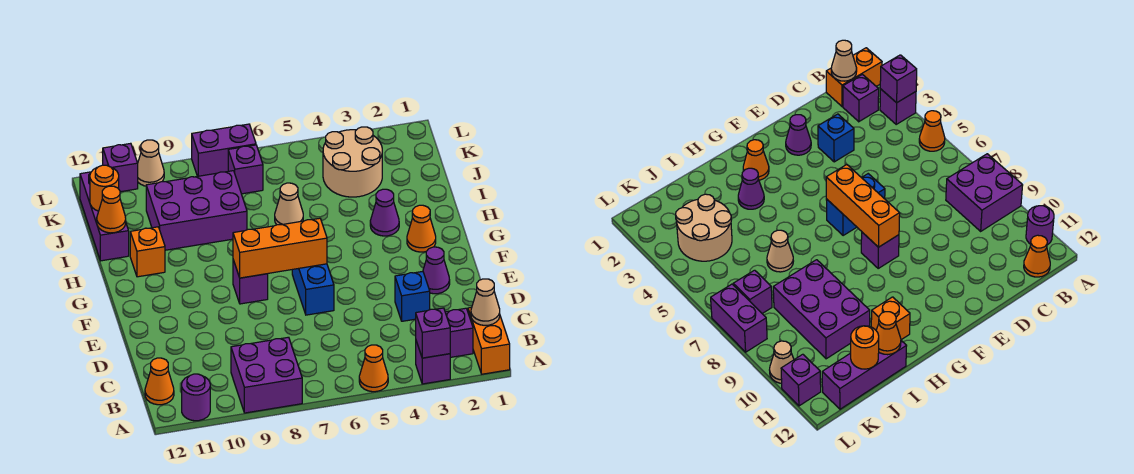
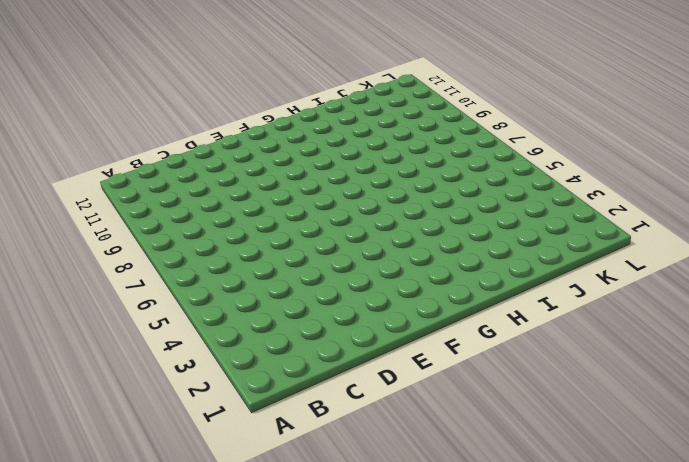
none -> orange 1x2 brick [468,307,510,374]
none -> purple 1x1 brick [416,341,450,384]
none -> orange 1x1 cone [359,345,388,392]

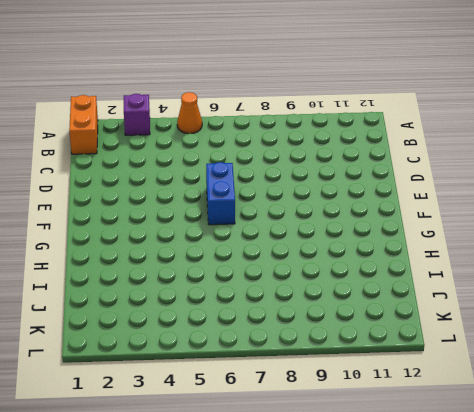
none -> purple 2x2 brick [231,337,302,413]
none -> purple 1x1 round brick [182,374,210,421]
none -> purple 1x1 brick [445,308,473,357]

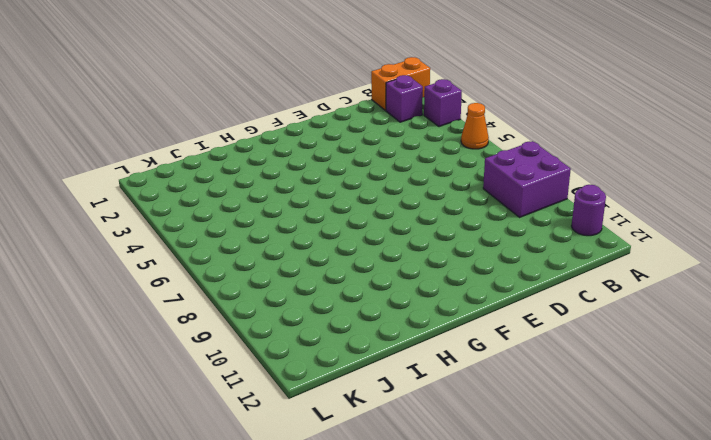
none -> orange 1x1 cone [145,358,174,405]
none -> blue 1x1 brick [395,272,430,321]
none -> purple 1x1 cone [423,247,450,294]

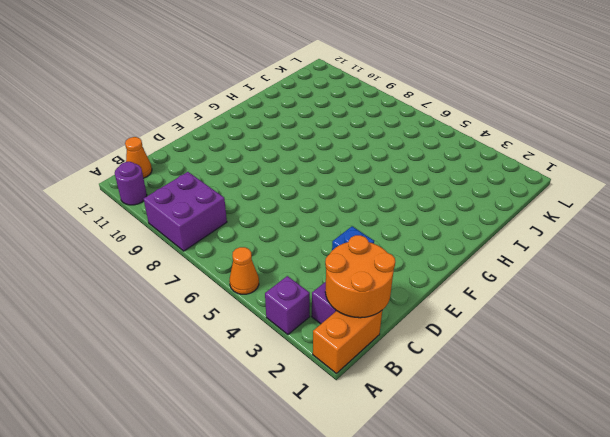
orange 2x2 round brick [325,235,395,318] -> tan 1x1 cone [471,279,500,325]
none -> purple 1x1 cone [423,247,450,294]
none -> blue 1x2 brick [292,264,334,315]
none -> purple 1x1 brick [233,260,268,304]

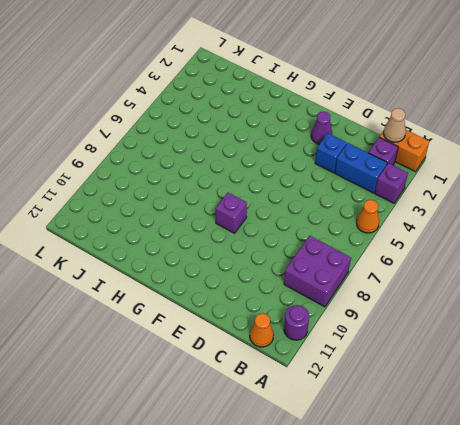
blue 1x2 brick [335,143,387,193] -> blue 1x2 brick moved to [292,264,334,315]
none -> orange 1x1 cone [407,205,436,252]
none -> purple 1x1 cone [370,189,399,236]
none -> orange 1x1 brick [130,227,165,277]

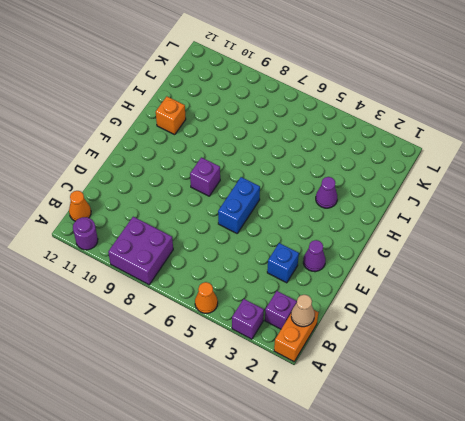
none -> orange 1x1 cone [407,205,436,252]
none -> tan 1x1 cone [275,183,303,225]
none -> purple 2x3 brick [146,171,247,250]

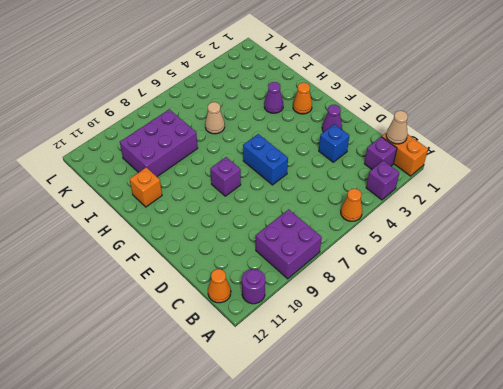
none -> purple 1x3 brick [80,172,129,261]
none -> tan 2x2 round brick [323,127,382,197]
none -> purple 1x1 brick [228,145,263,194]

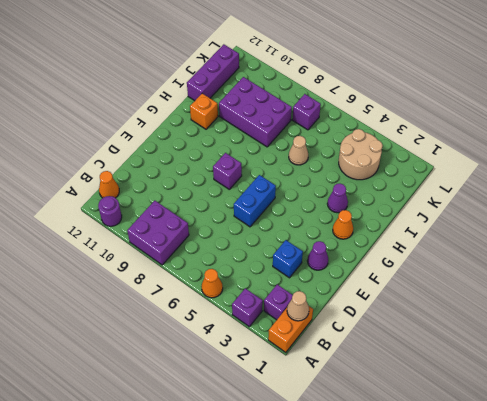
none -> purple 1x2 brick [192,124,256,176]
none -> tan 1x1 cone [138,140,164,186]
none -> purple 1x1 brick [103,143,138,192]

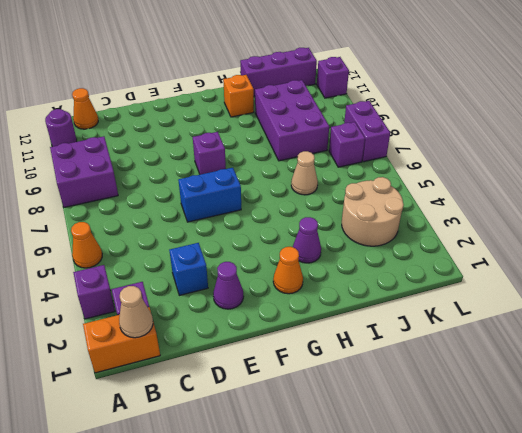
none -> tan 1x1 cone [138,140,164,186]
none -> purple 1x1 brick [416,308,450,358]
none -> orange 1x3 brick [233,218,327,278]

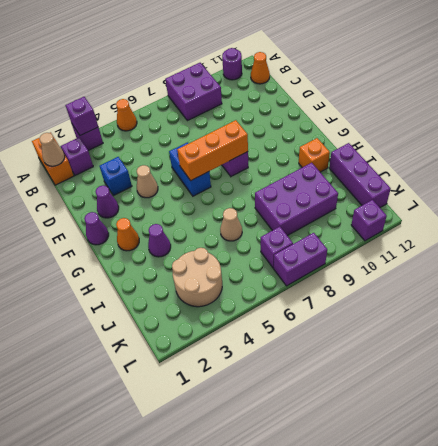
tan 1x1 cone [137,165,158,198] -> tan 1x1 cone moved to [138,140,164,186]
purple 1x1 cone [84,212,109,245] -> none
none -> orange 1x1 cone [97,186,126,233]
none -> orange 1x1 round brick [90,165,119,211]

